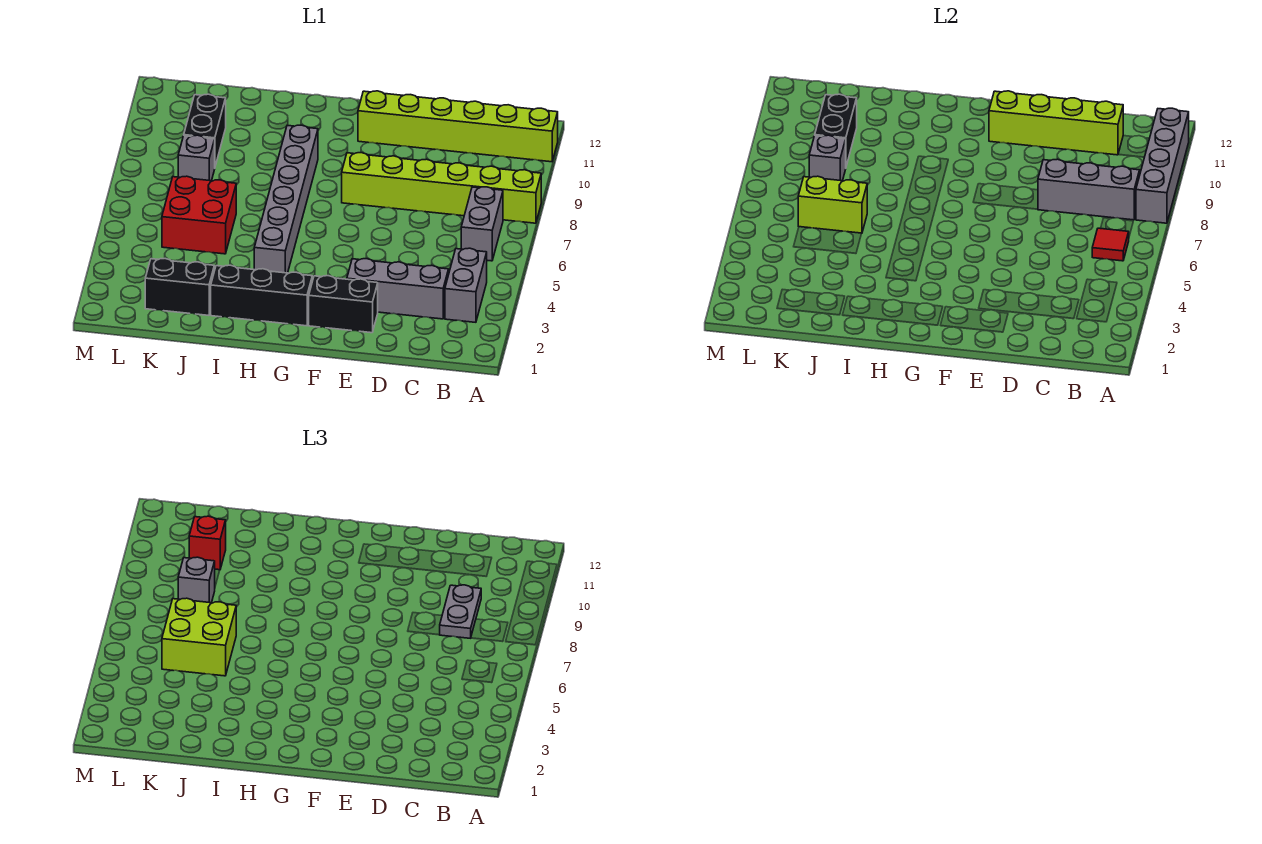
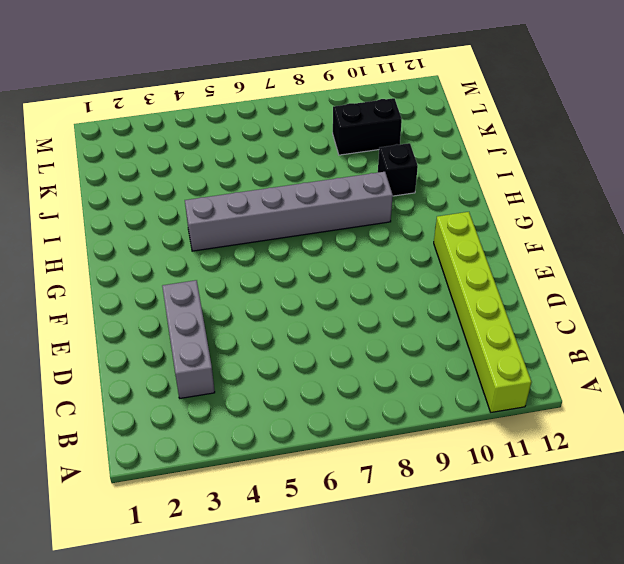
black 1x1 brick [378,143,418,196] -> none
none -> lime 1x6 brick [342,153,541,223]
none -> grey 1x2 brick [445,248,487,322]
none -> grey 1x2 brick [461,187,503,261]

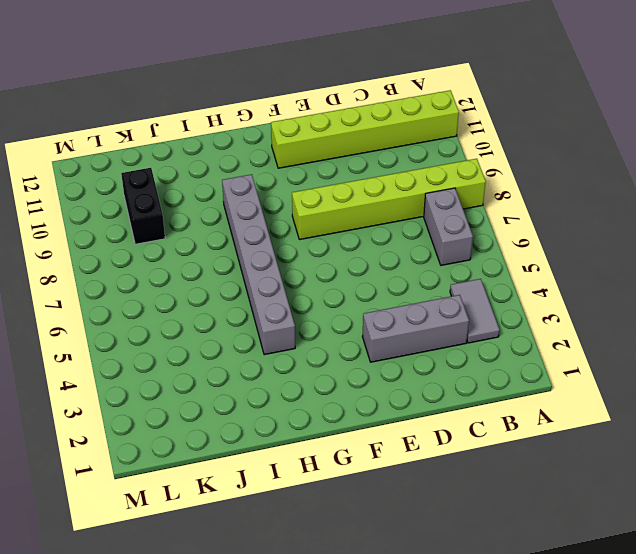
grey 1x2 tile [450,279,499,343] -> grey 1x2 brick [445,248,487,322]
none -> black 1x2 brick [309,276,378,333]
none -> black 1x3 brick [211,265,312,326]
none -> black 1x2 brick [145,259,214,315]

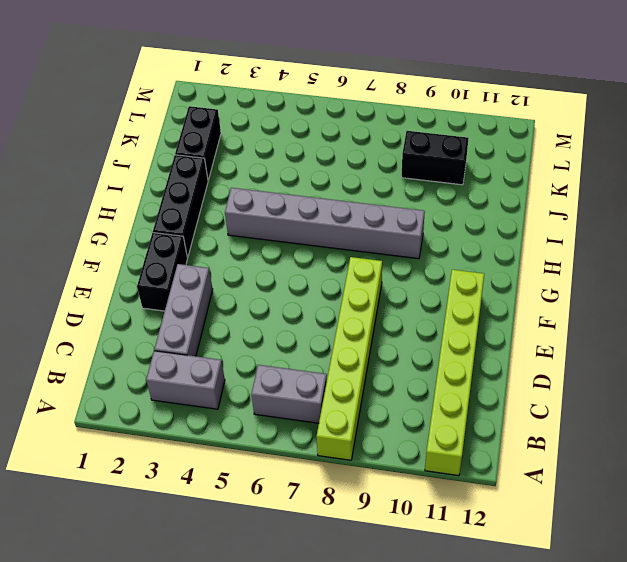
none -> red 2x2 brick [162,176,236,254]
none -> grey 1x1 brick [178,135,215,181]
none -> grey 1x4 brick [1136,108,1189,223]

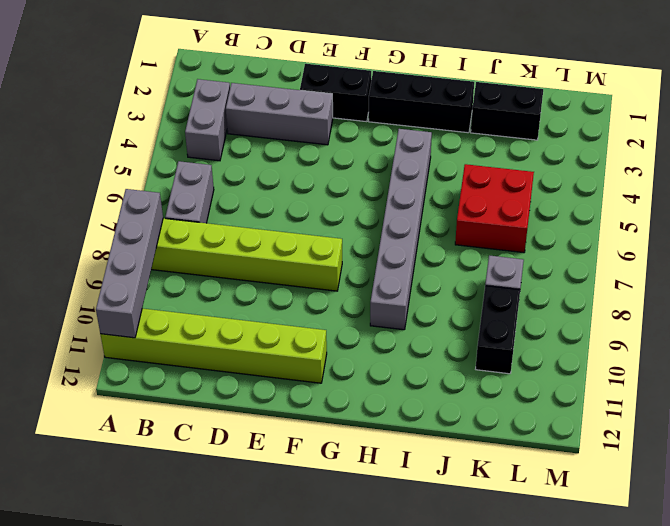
none -> red 1x1 tile [1092,228,1129,261]
none -> grey 1x3 brick [1038,159,1140,220]
none -> lime 1x4 brick [989,91,1123,155]

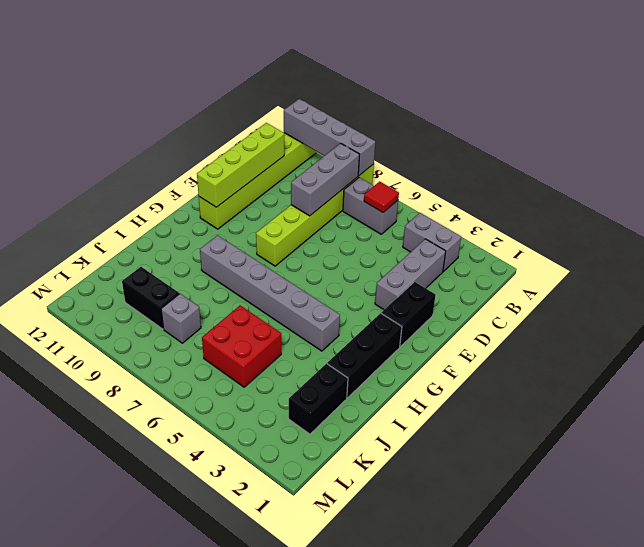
none -> lime 1x2 brick [798,176,867,233]
none -> grey 1x1 brick [809,135,846,181]
none -> black 1x2 brick [815,94,857,166]

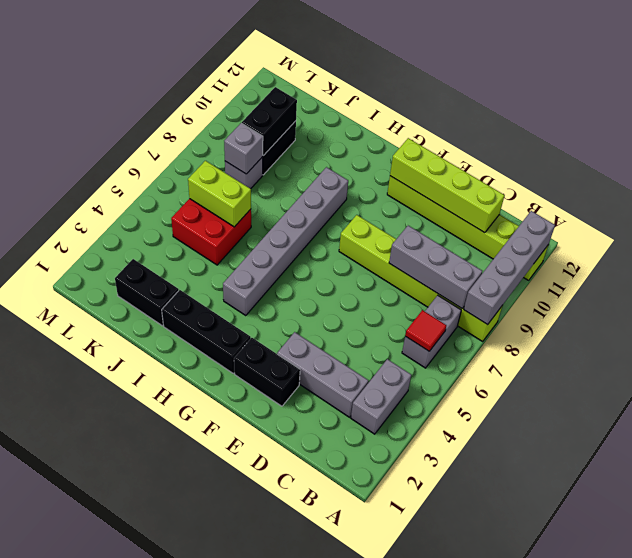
none -> grey 1x2 plate [440,585,481,638]
none -> lime 2x2 brick [162,598,236,676]
none -> grey 1x1 brick [178,557,215,603]

